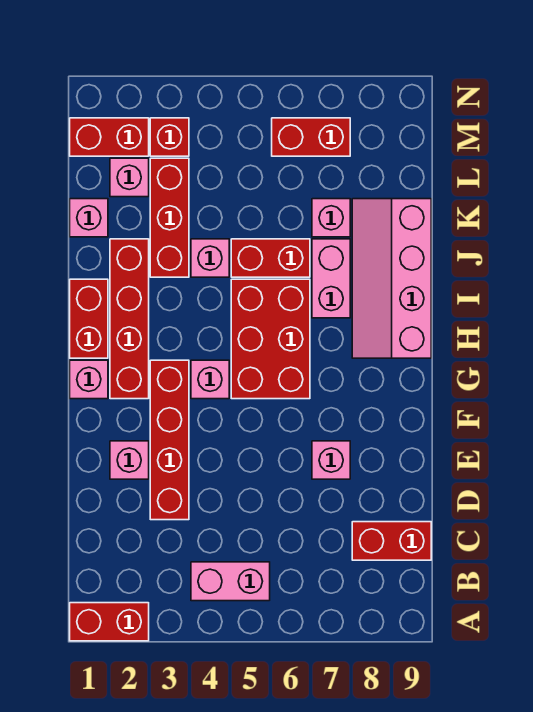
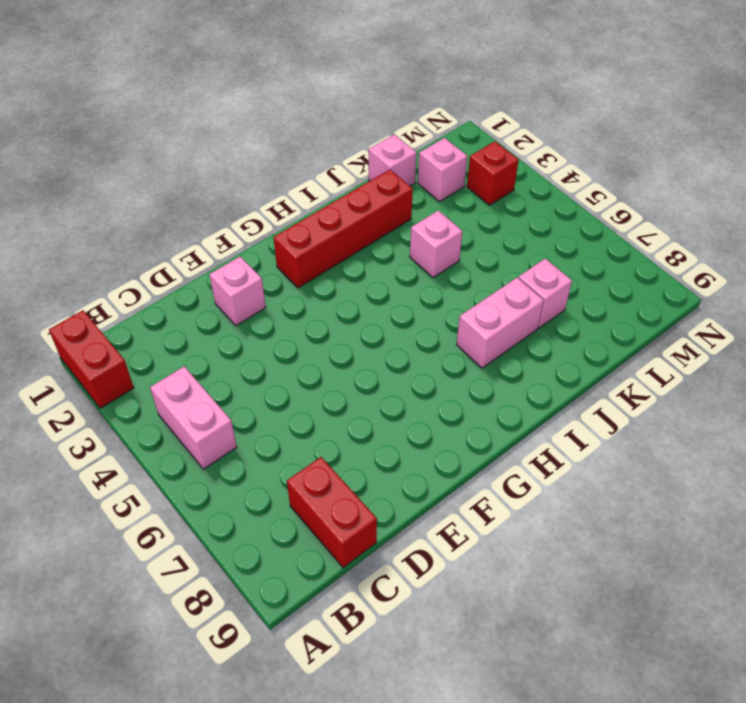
none -> red 1x4 brick [150,360,189,520]
none -> pink 1x1 brick [312,441,350,479]
none -> pink 1x1 brick [70,360,108,399]

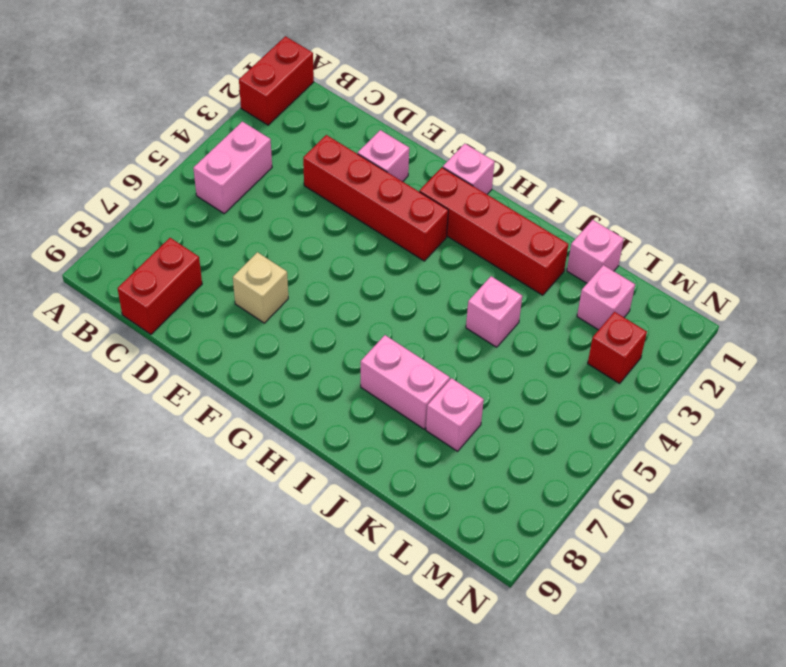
tan 1x1 brick [233,252,288,323] -> pink 1x1 brick [312,441,350,479]
none -> pink 1x1 brick [191,360,229,399]
none -> red 2x3 brick [231,279,310,399]
none -> red 1x2 brick [70,279,108,358]

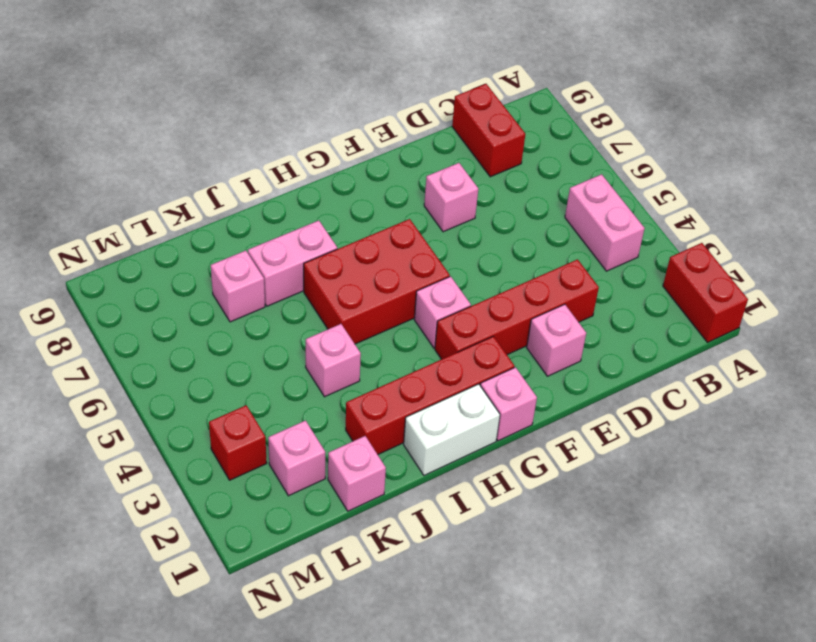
white 1x2 brick [404,384,500,475] -> red 1x2 brick [70,279,108,358]
none -> pink 2x4 slope [352,199,431,358]
none -> red 1x3 brick [150,158,189,277]
none -> red 1x2 brick [231,239,310,277]

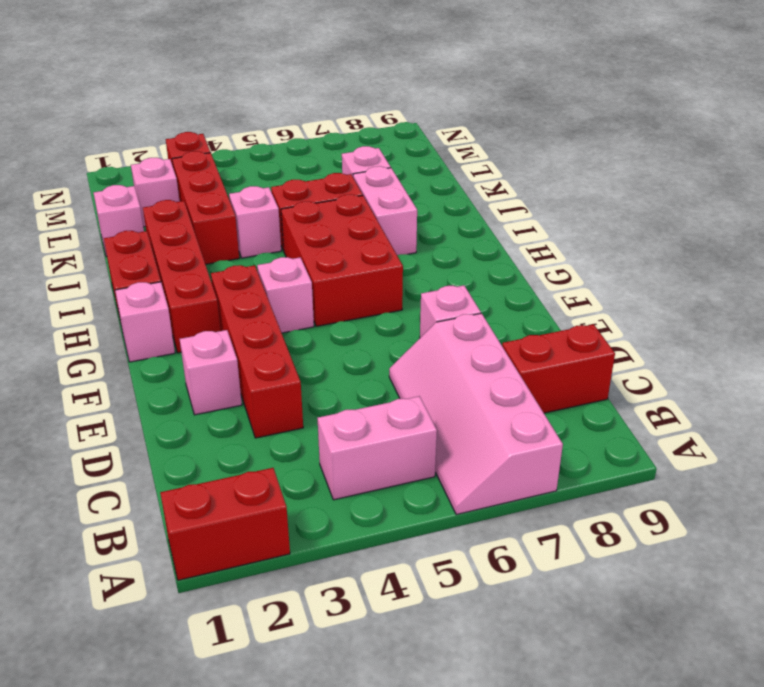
pink 2x4 slope [389,313,563,515] -> pink 2x4 slope moved to [352,199,431,358]
none -> red 1x2 brick [70,118,149,156]
none -> red 1x2 brick [272,118,350,156]

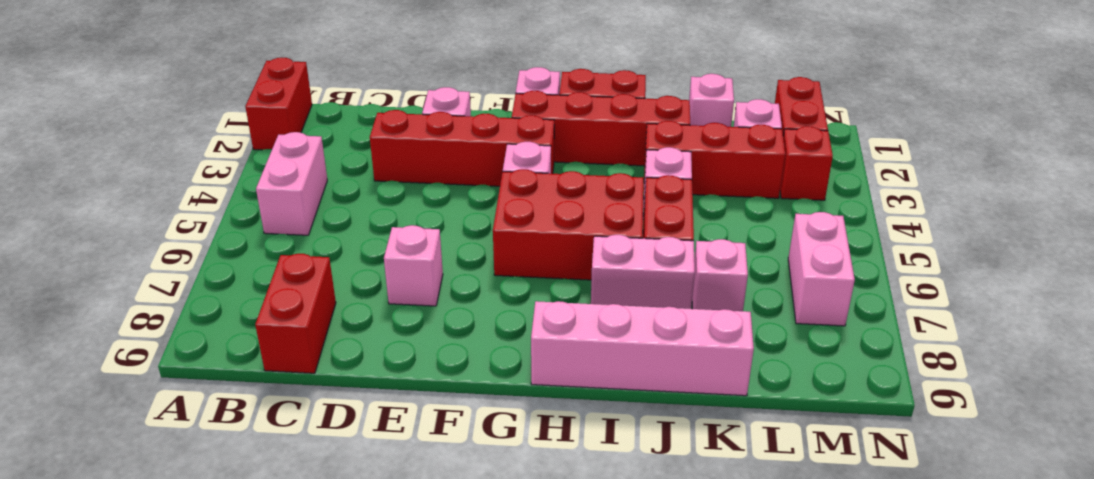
pink 1x2 brick [788,212,855,326] -> red 1x2 brick [272,118,350,156]

